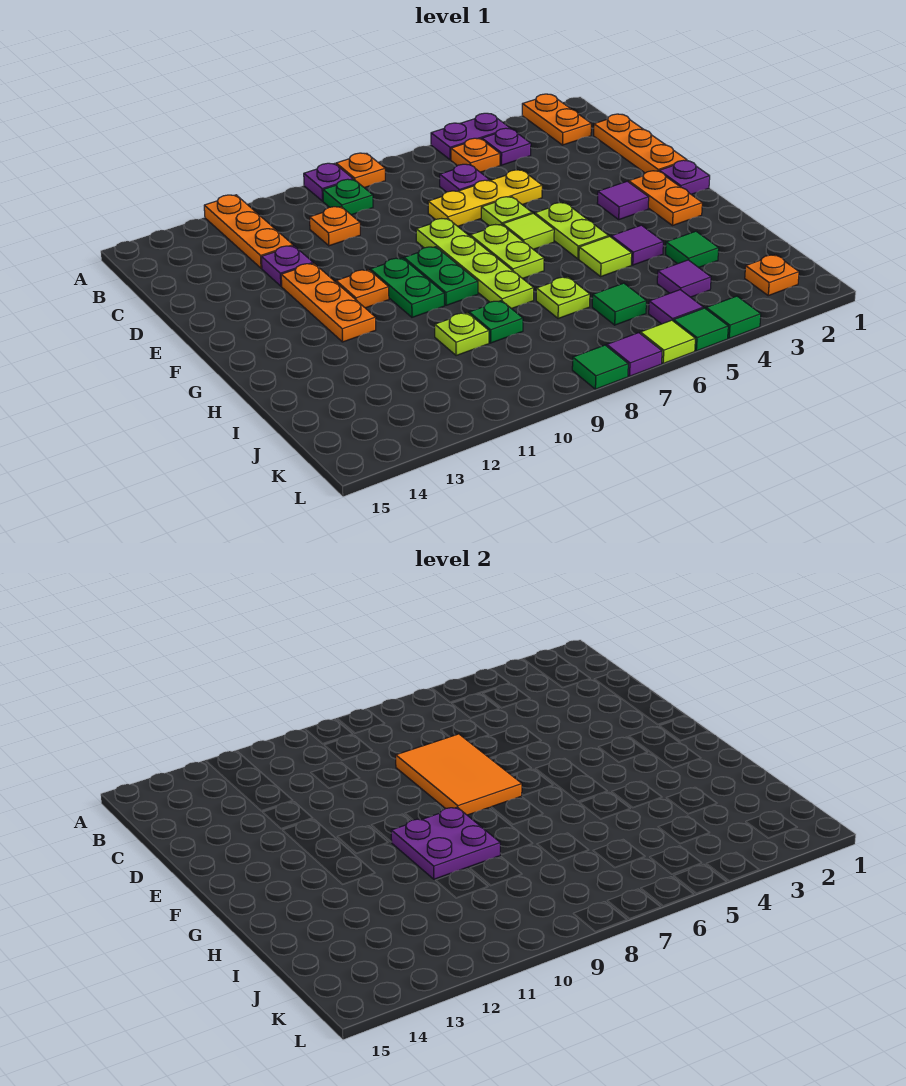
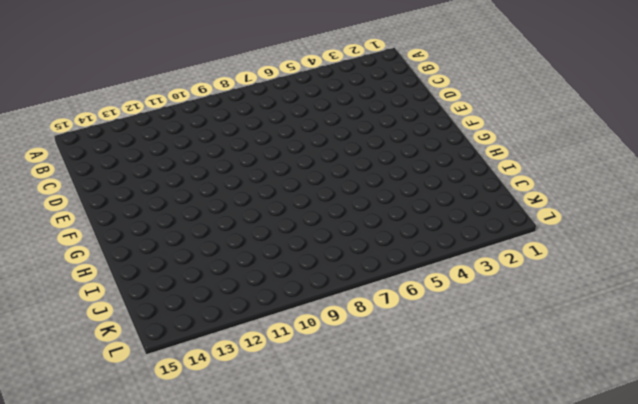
none -> orange 1x2 plate [522,94,591,145]
none -> purple 1x2 plate [431,113,510,160]
none -> orange 1x1 plate [336,153,385,188]
none -> purple 1x1 plate [304,163,353,201]

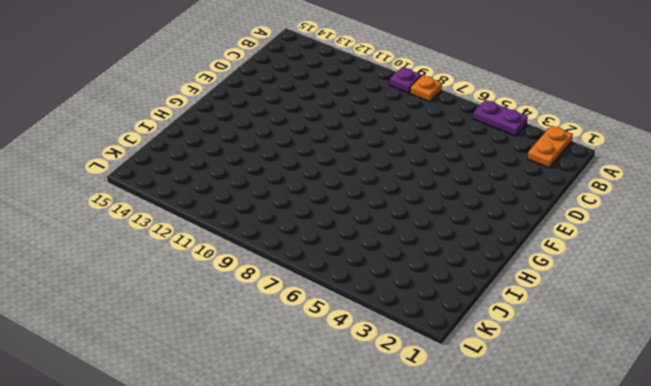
none -> orange 1x3 plate [204,195,293,268]
none -> purple 1x1 plate [482,128,531,165]
none -> orange 1x1 plate [451,138,500,172]
none -> green 1x1 plate [323,179,373,215]

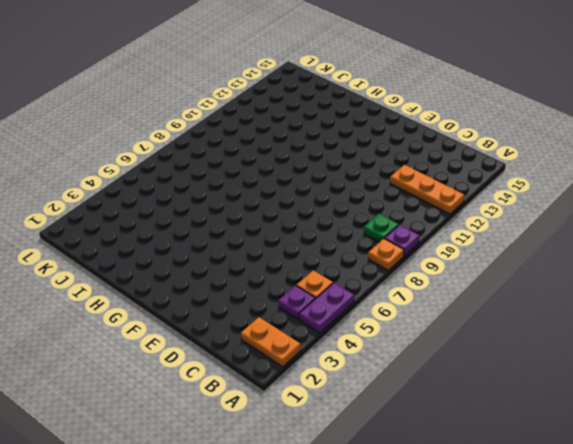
none -> orange 1x3 plate [594,114,687,173]
none -> purple 1x1 plate [440,164,490,192]
none -> orange 1x1 plate [310,207,360,246]
none -> yellow 1x3 plate [428,170,542,226]

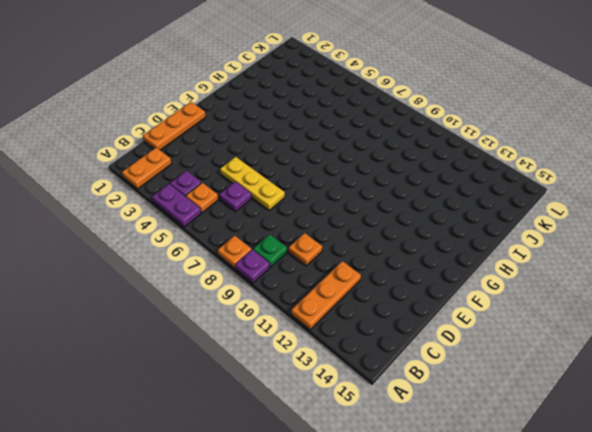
none -> purple 1x1 plate [261,246,313,286]
none -> lime 1x1 plate [481,197,532,226]
none -> lime 1x4 plate [416,218,534,309]
none -> orange 1x3 plate [281,263,376,342]

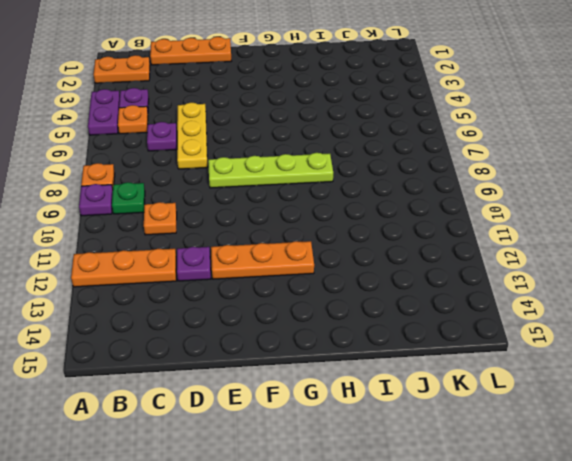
none -> lime 1x1 plate [481,197,532,226]
none -> purple 1x1 plate [659,160,710,195]
none -> orange 1x2 plate [629,171,702,226]
none -> purple 1x1 tile [597,181,649,219]

